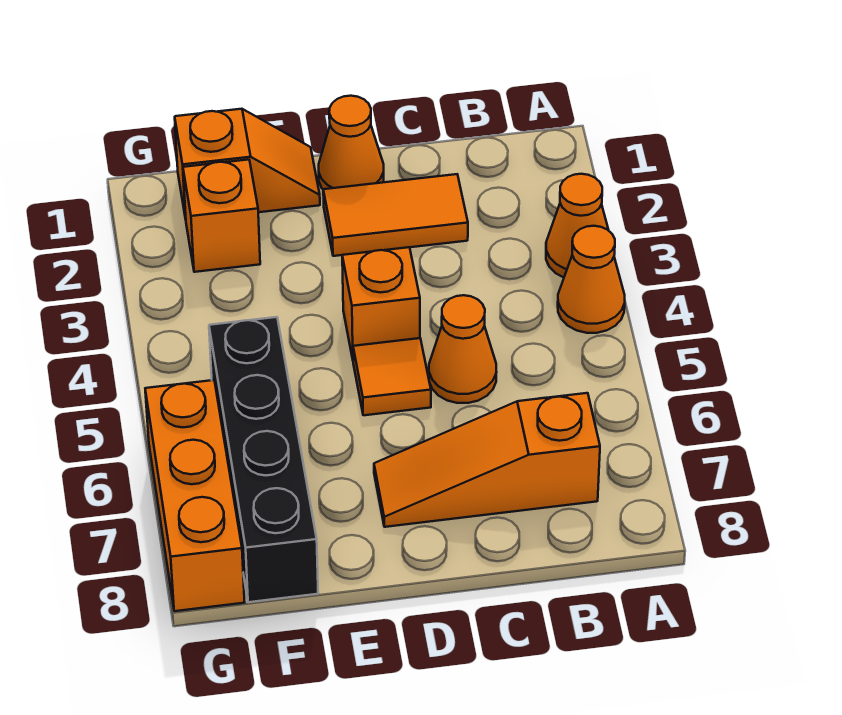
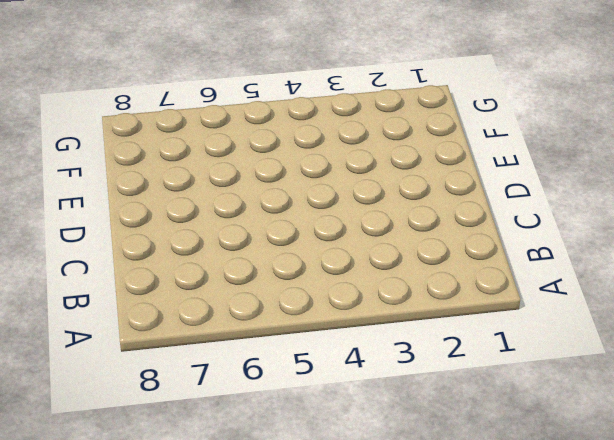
none -> orange 1x1 cone [546,174,609,277]
none -> orange 1x1 cone [558,226,625,333]
none -> orange 1x3 slope [374,393,600,527]

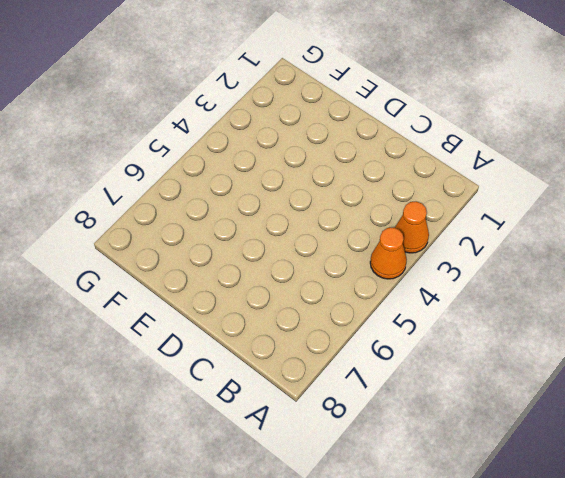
none -> orange 1x3 slope [374,393,600,527]
none -> orange 1x2 tile [323,174,468,256]
none -> orange 1x1 cone [429,295,496,403]

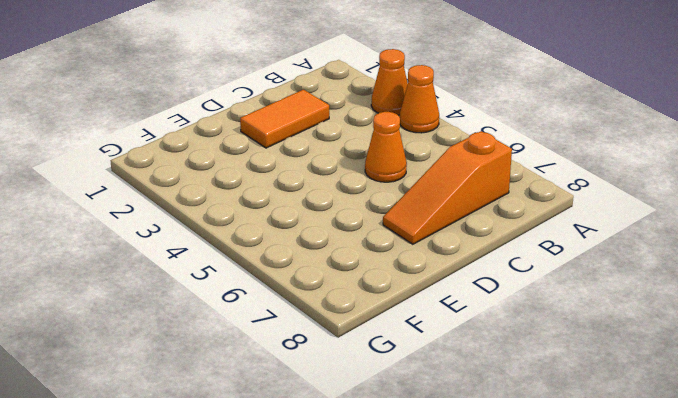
none -> orange 1x1 cone [319,96,384,189]
none -> orange 1x1 brick [342,247,420,359]
none -> orange 1x1 tile [353,338,431,415]

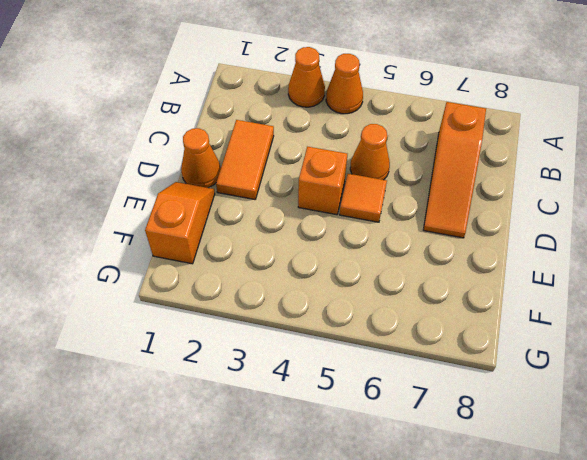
none -> orange 1x1 brick [183,160,260,272]
none -> black 1x4 brick [209,317,318,602]
none -> orange 1x3 brick [145,380,244,611]

